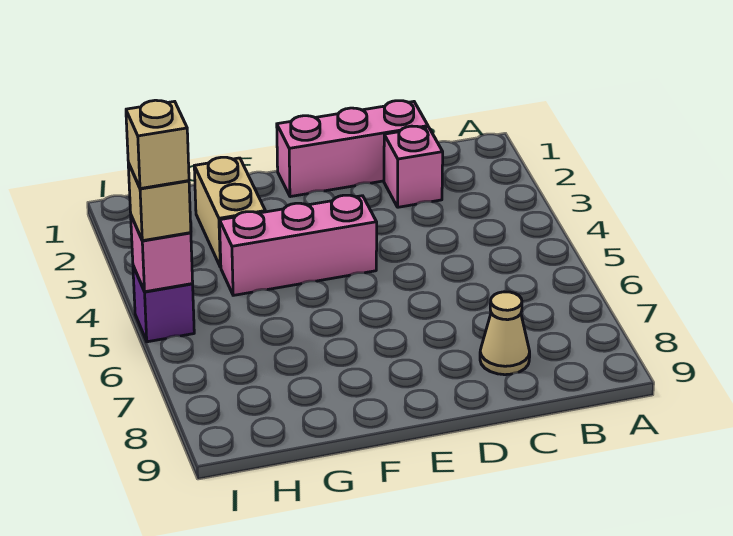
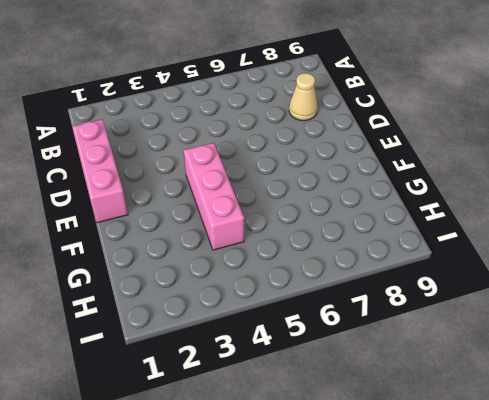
none -> pink 1x1 brick [384,126,443,207]
none -> tan 1x2 brick [194,157,265,267]

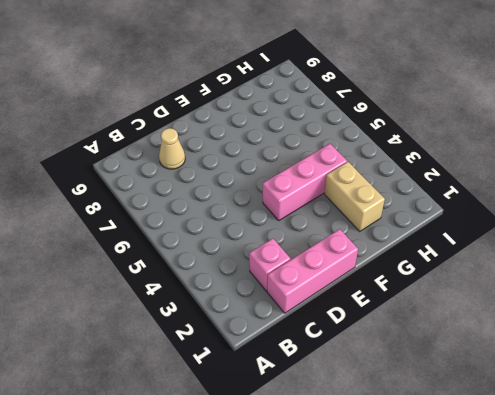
none -> purple 1x1 brick [133,266,194,342]
none -> pink 1x1 brick [131,216,193,292]

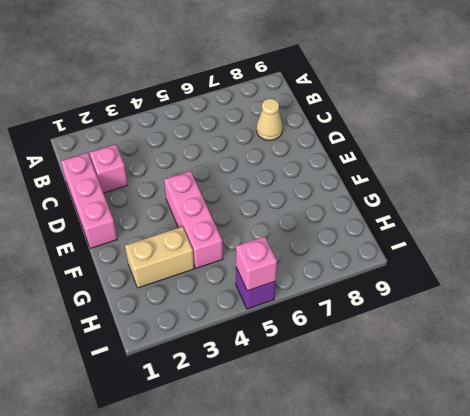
none -> tan 1x1 brick [128,163,191,241]
none -> tan 1x1 brick [126,100,189,189]

